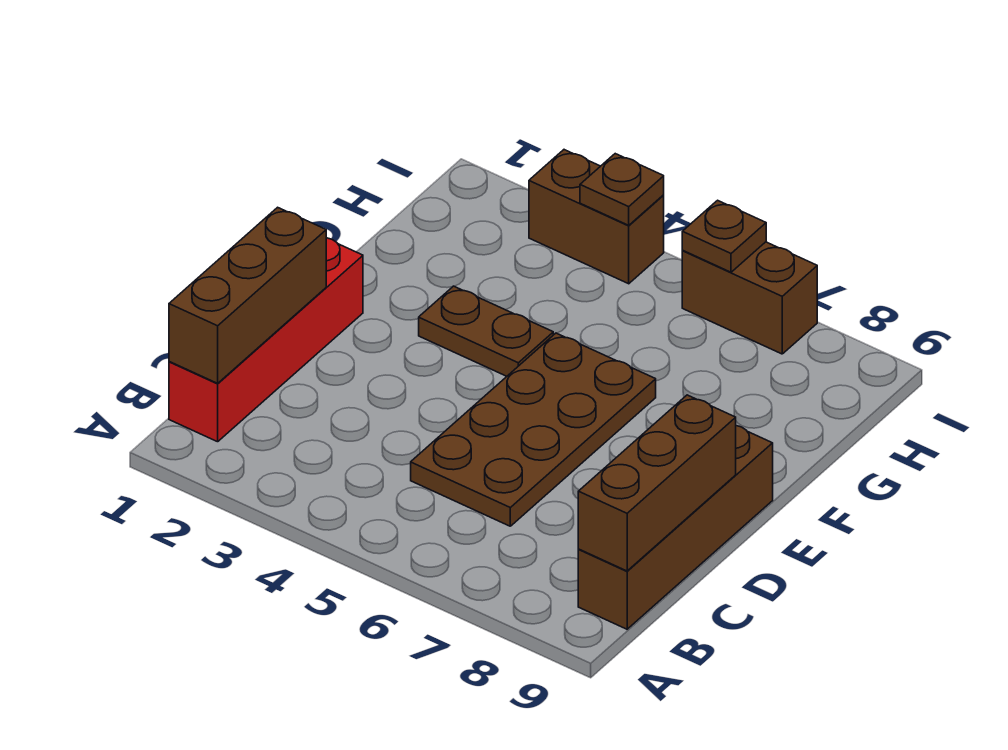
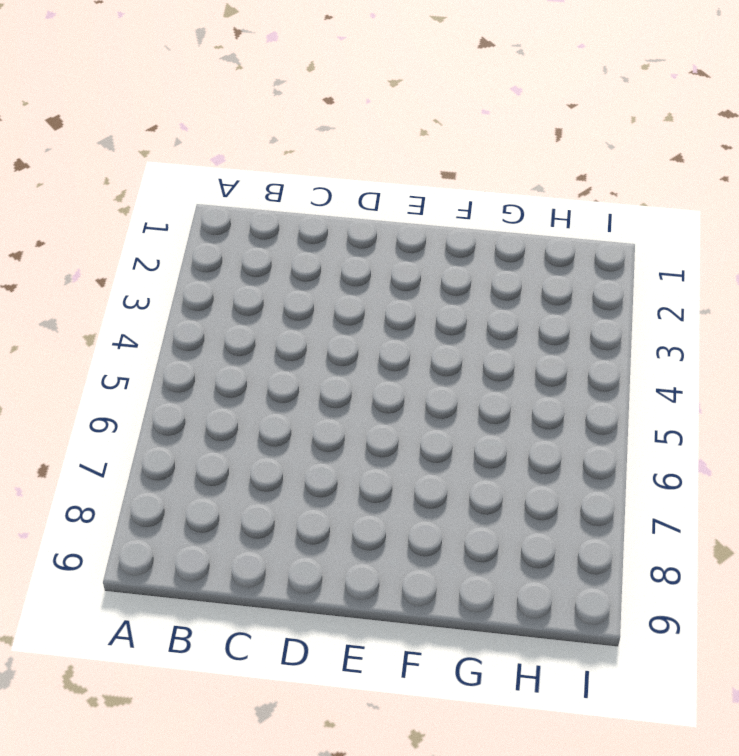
none -> red 1x4 brick [169,238,363,442]
none -> brown 1x4 brick [578,426,773,629]

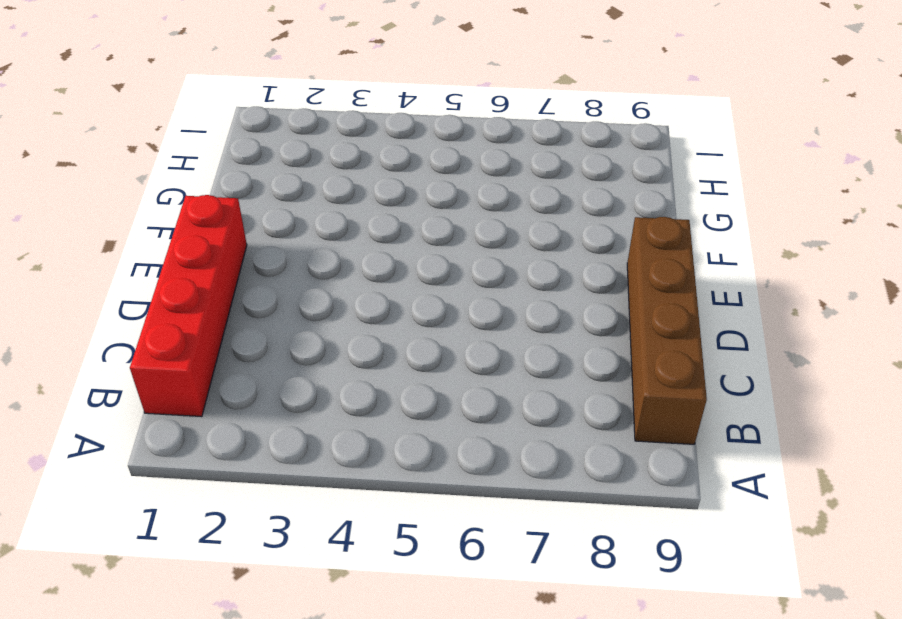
none -> brown 2x4 plate [411,333,656,526]
none -> brown 1x2 plate [419,286,553,376]

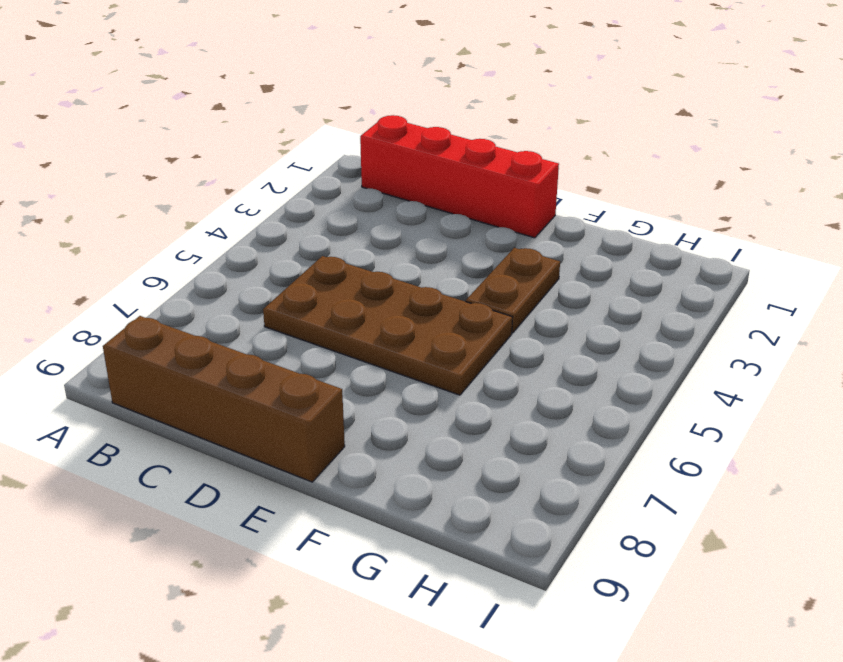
none -> brown 1x2 brick [529,150,664,284]
none -> brown 1x2 brick [682,242,817,354]

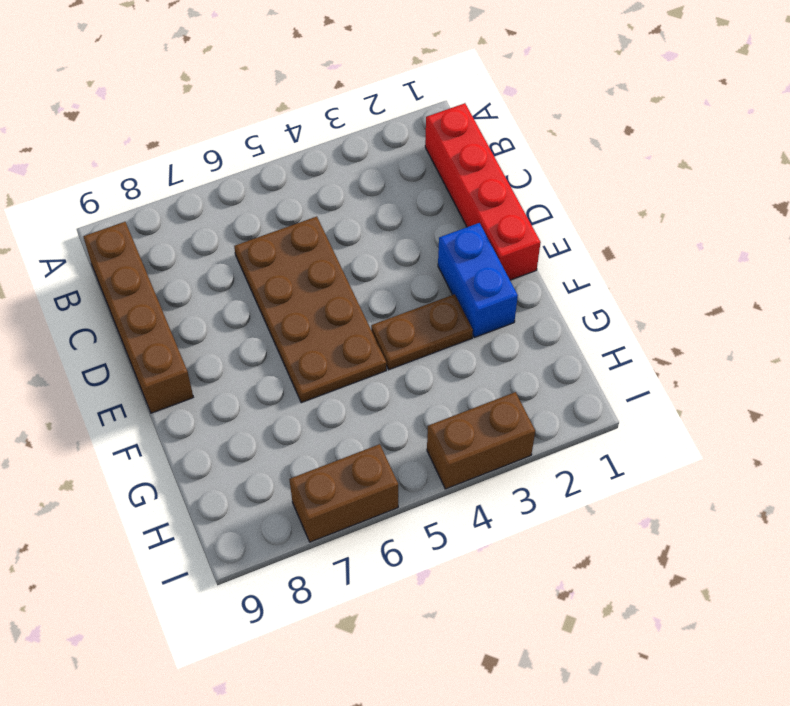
blue 1x2 brick [438,223,518,338] -> none
none -> brown 1x3 brick [169,207,326,383]
none -> brown 1x3 brick [578,395,736,571]

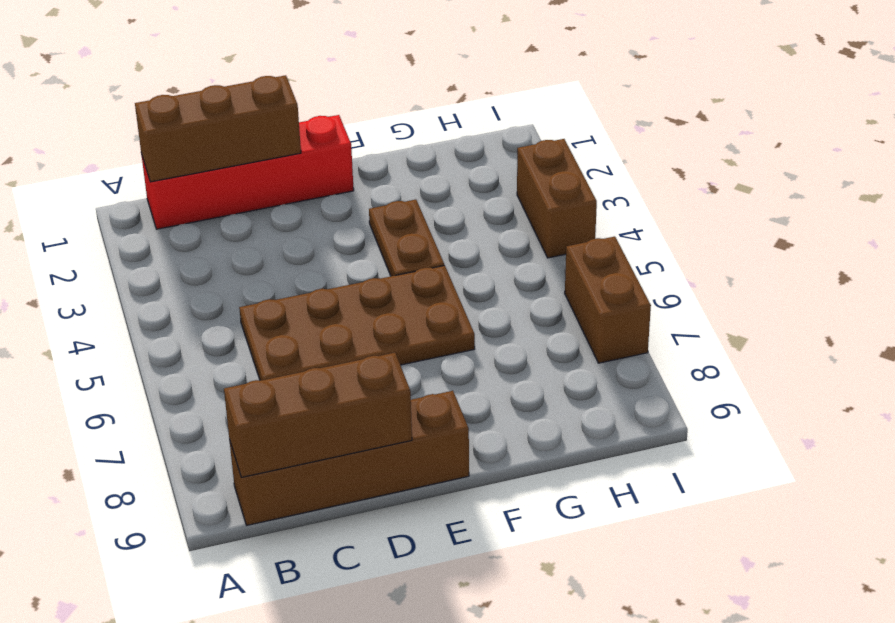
none -> brown 1x1 plate [580,154,664,225]
none -> brown 1x1 plate [682,200,766,272]

